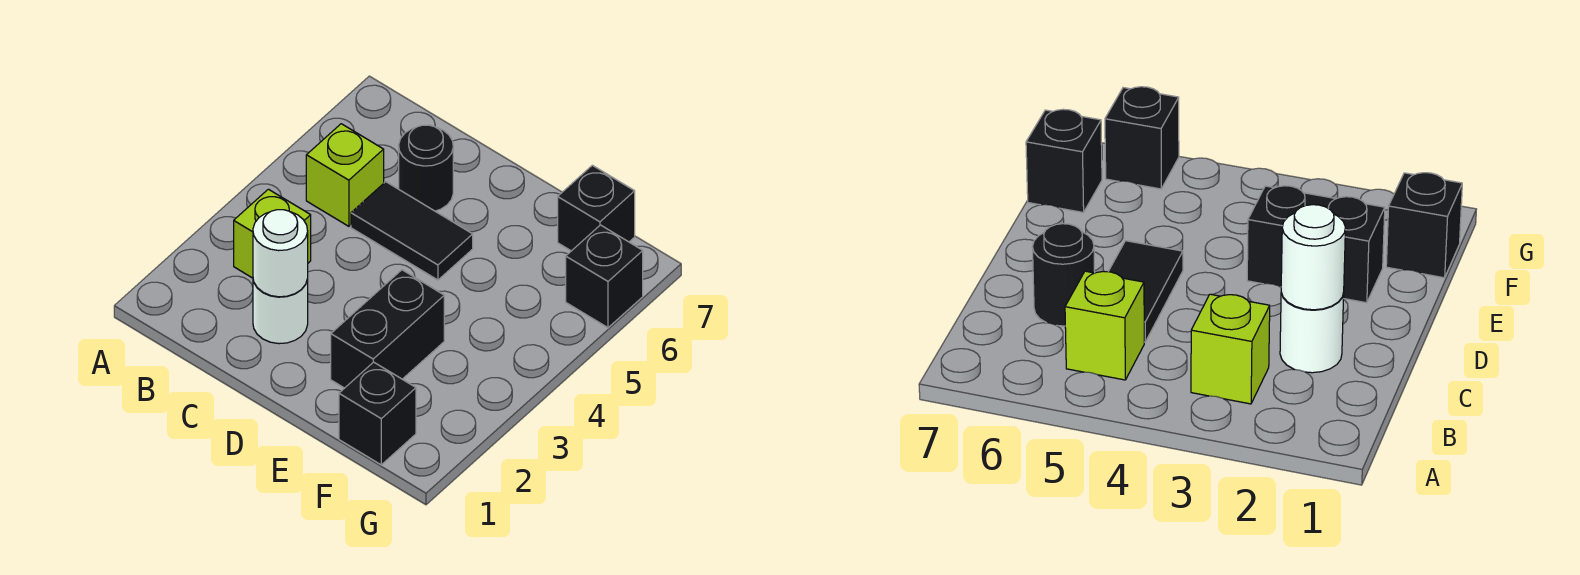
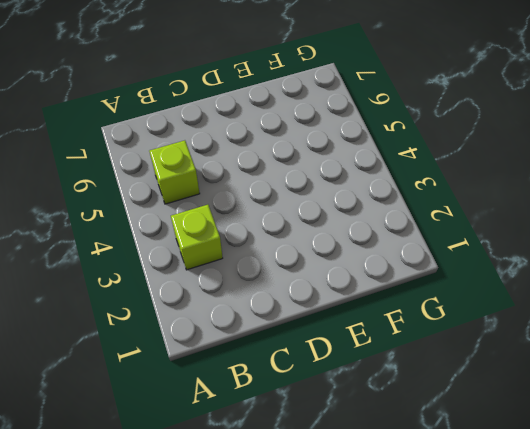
none -> white 1x1 round brick [253,279,308,344]
none -> black 1x2 tile [351,182,473,280]

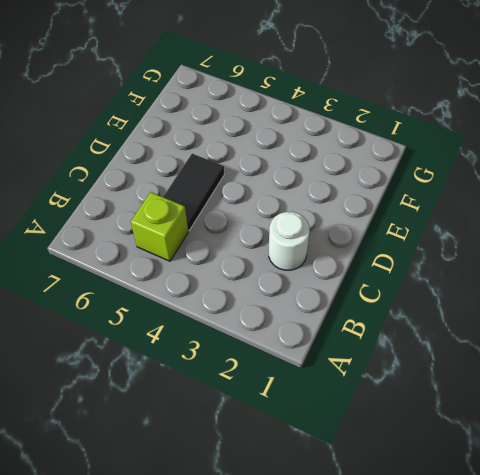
none -> lime 1x1 brick [234,189,311,278]
none -> black 1x1 round brick [399,125,453,211]

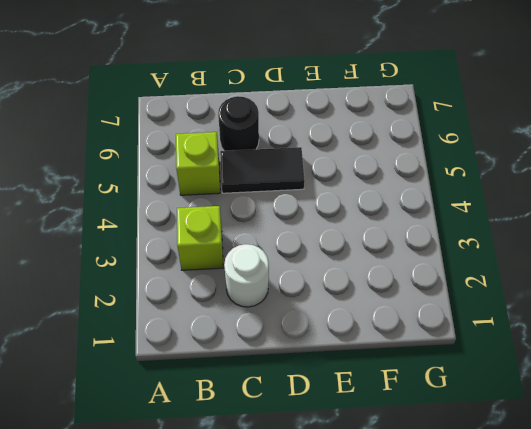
none -> black 1x2 brick [331,270,444,388]
none -> black 1x1 brick [339,362,416,465]

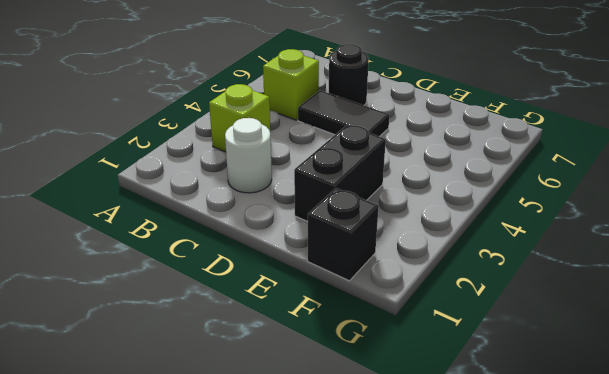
none -> black 1x1 brick [558,165,635,251]
none -> black 1x1 brick [566,225,643,328]

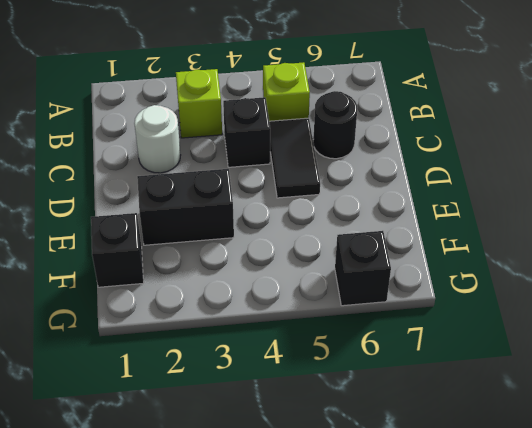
black 1x1 brick [223,97,270,167] -> black 1x1 brick moved to [558,165,635,251]
none -> white 1x1 round brick [253,210,308,297]

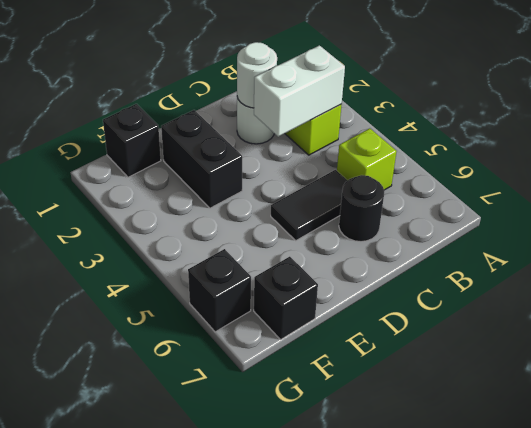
white 1x2 brick [254,45,345,137] -> none

